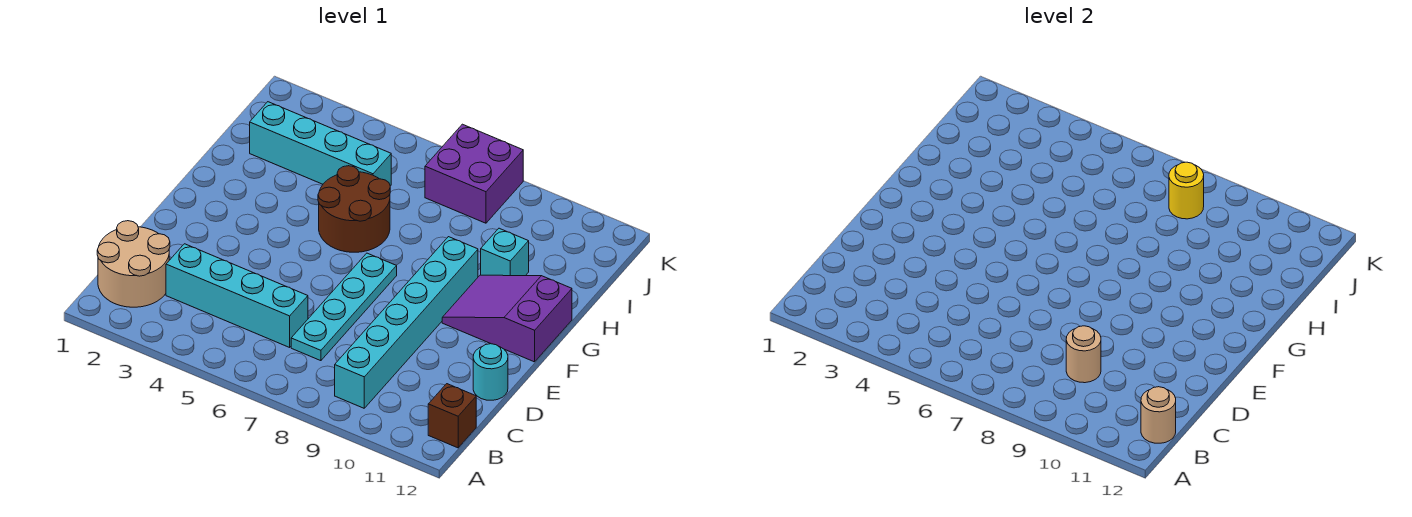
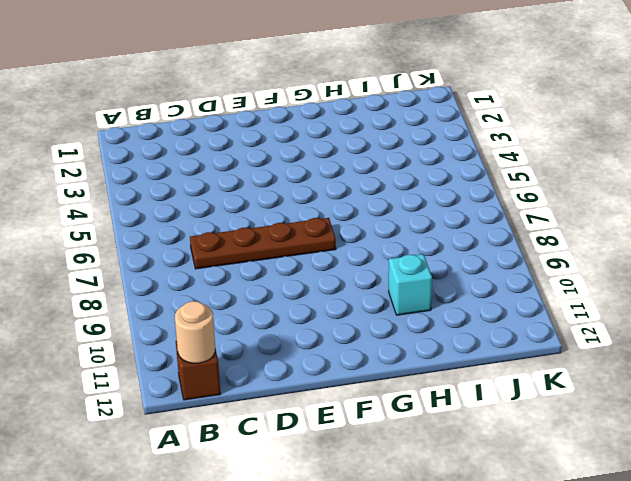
brown 1x4 plate [190,218,336,269] -> cyan 1x4 plate [291,253,397,361]
none -> tan 2x2 round brick [97,221,170,307]
none -> cyan 1x6 brick [335,237,478,408]
none -> cyan 1x4 brick [166,244,308,347]

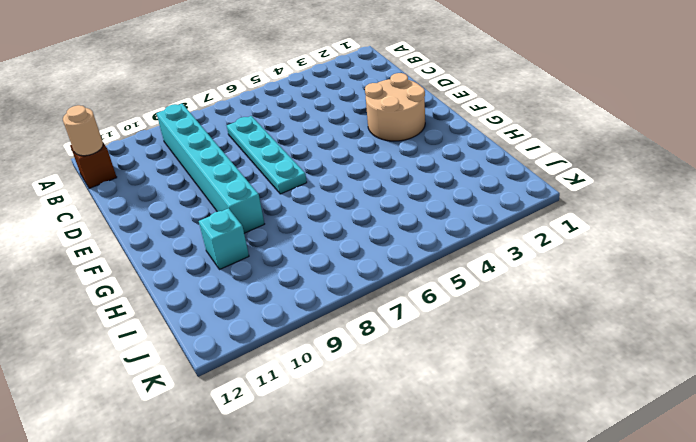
tan 2x2 round brick [365,73,425,141] -> tan 2x2 round brick moved to [97,221,170,307]
none -> cyan 1x4 brick [166,244,308,347]
none -> cyan 1x1 round brick [473,344,508,400]
none -> purple 2x3 slope [442,275,572,362]

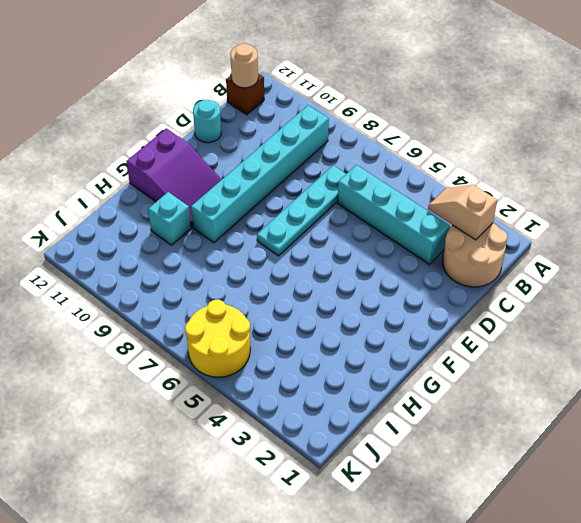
tan 1x2 slope [428,184,497,240] -> none
yellow 2x2 round brick [185,300,250,377] -> none
none -> brown 2x2 round brick [318,166,390,252]
none -> cyan 1x4 brick [250,102,391,186]
none -> purple 2x2 brick [425,124,523,223]

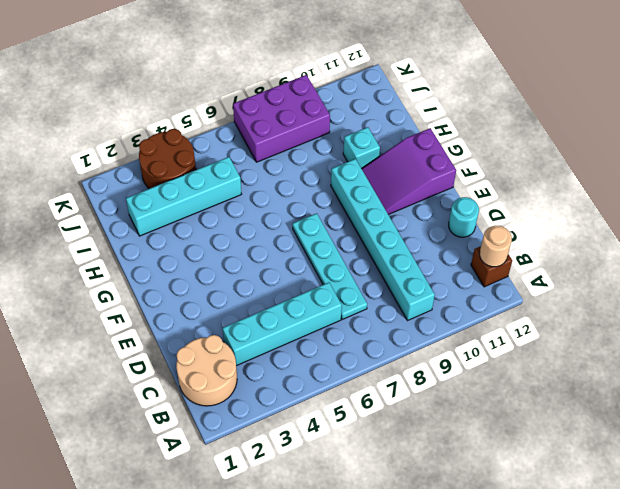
brown 2x2 round brick [139,129,196,189] -> brown 2x2 round brick moved to [318,166,390,252]
purple 2x3 brick [233,75,330,162] -> purple 2x2 brick [425,124,523,223]
none -> tan 1x1 round brick [1066,326,1101,383]
none -> yellow 1x1 round brick [1169,162,1204,219]

